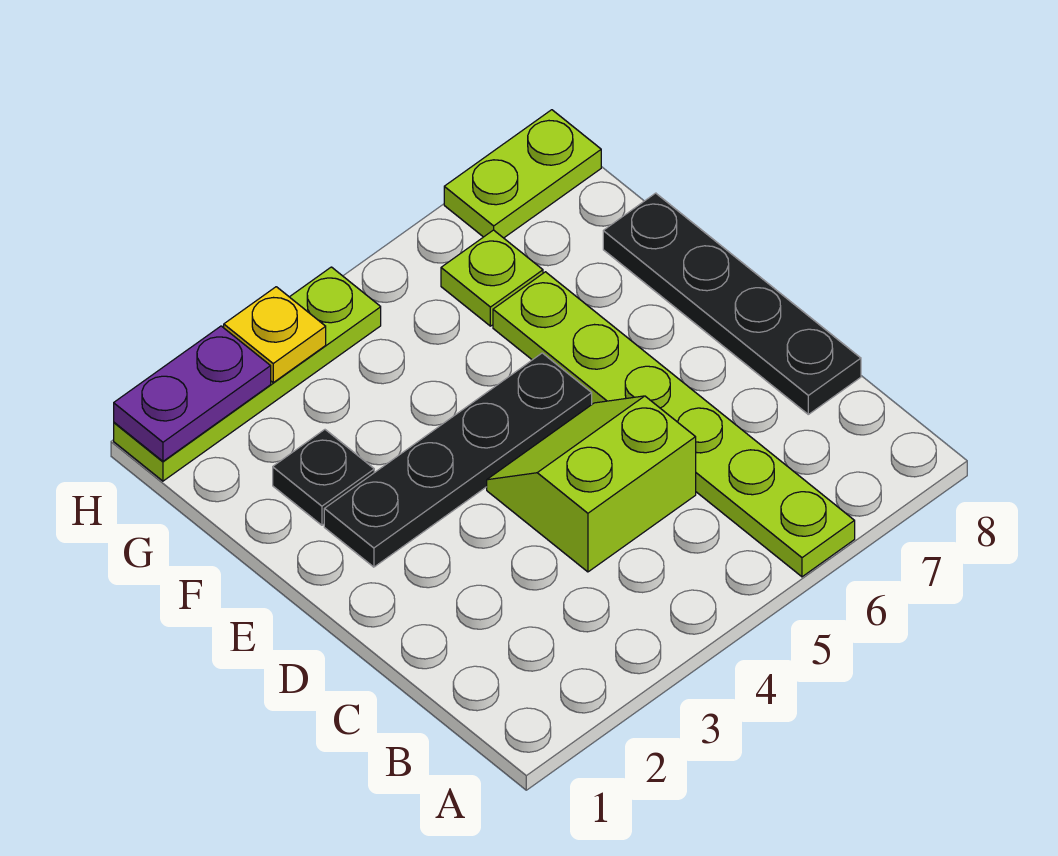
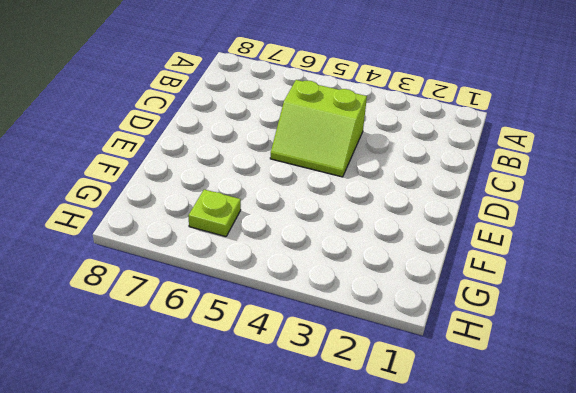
none -> lime 1x6 plate [493,272,855,577]
none -> black 1x4 plate [603,193,861,414]

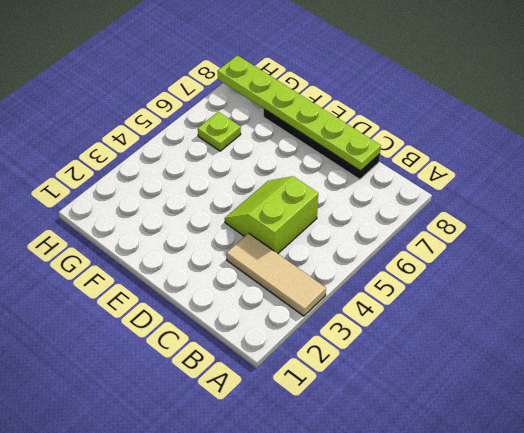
tan 1x3 tile [227,233,326,316] -> none
lime 1x6 plate [217,55,381,171] -> lime 1x6 plate moved to [493,272,855,577]
none -> black 1x4 plate [324,353,592,567]
none -> black 1x1 plate [273,430,374,525]

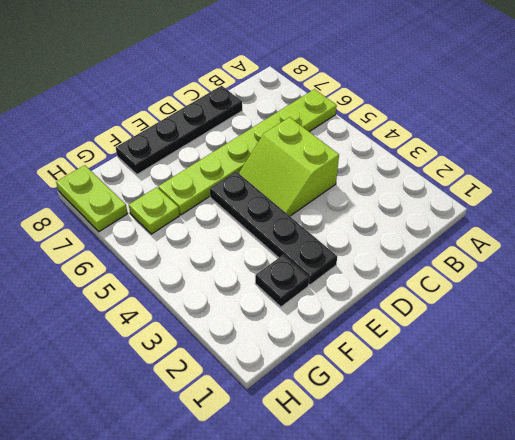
none -> lime 1x4 plate [114,267,381,481]
none -> purple 1x2 plate [114,326,271,461]

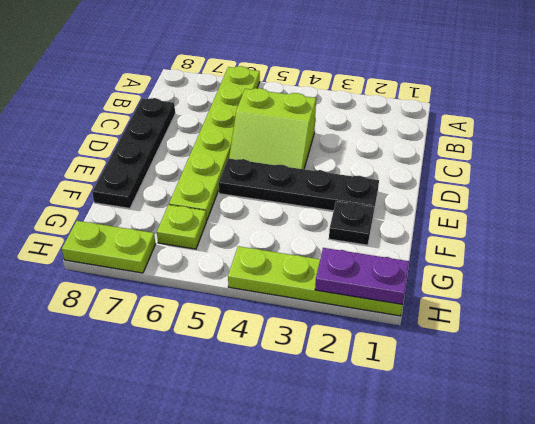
none -> yellow 1x1 plate [224,287,326,383]

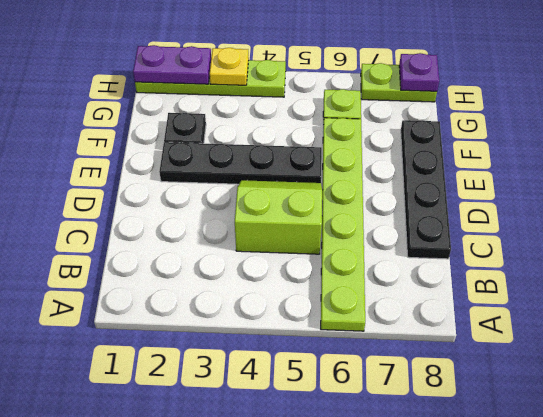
purple 1x1 plate [399,53,439,91] -> none

